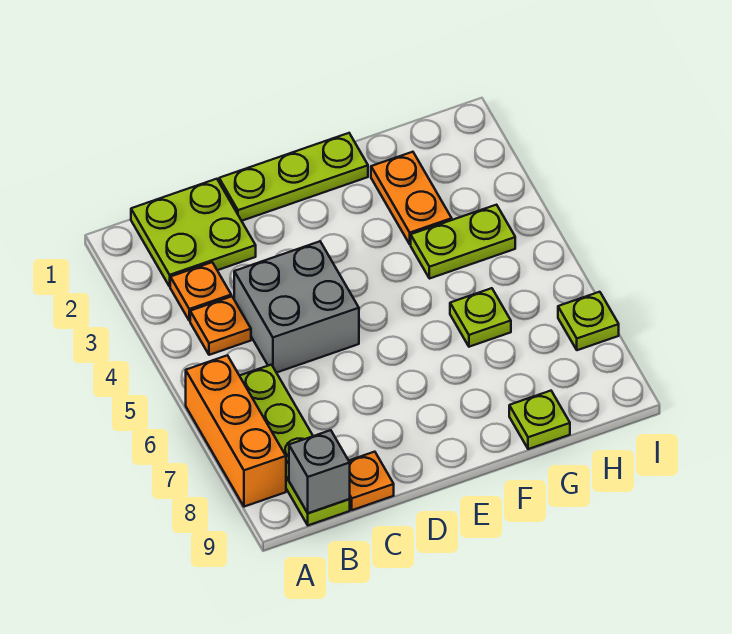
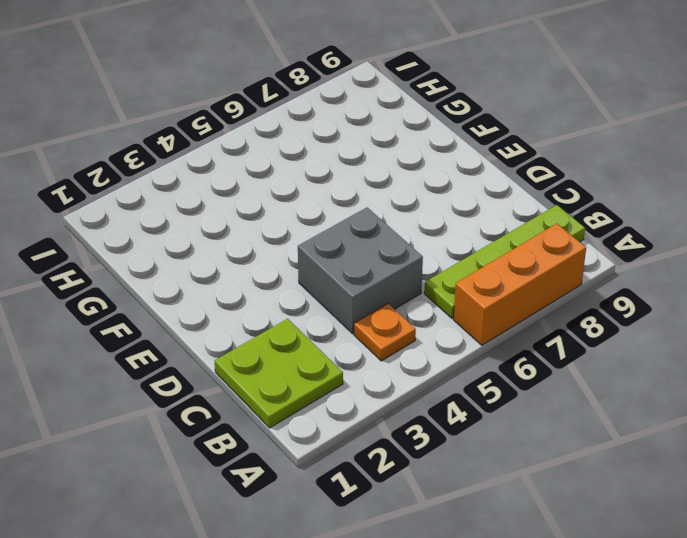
none -> orange 1x1 plate [170,262,231,321]
none -> orange 1x1 plate [349,452,394,510]
none -> lime 1x3 plate [219,133,368,221]

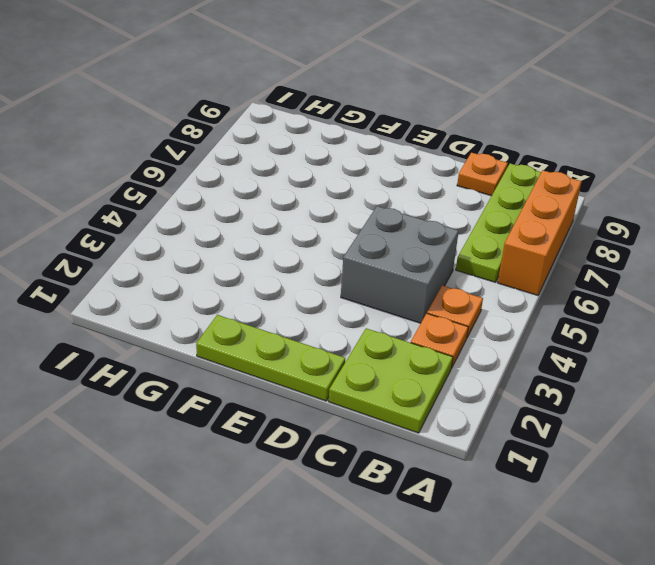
none -> orange 1x2 plate [371,152,452,244]
none -> lime 1x2 plate [411,205,515,279]
none -> lime 1x1 plate [450,288,511,347]

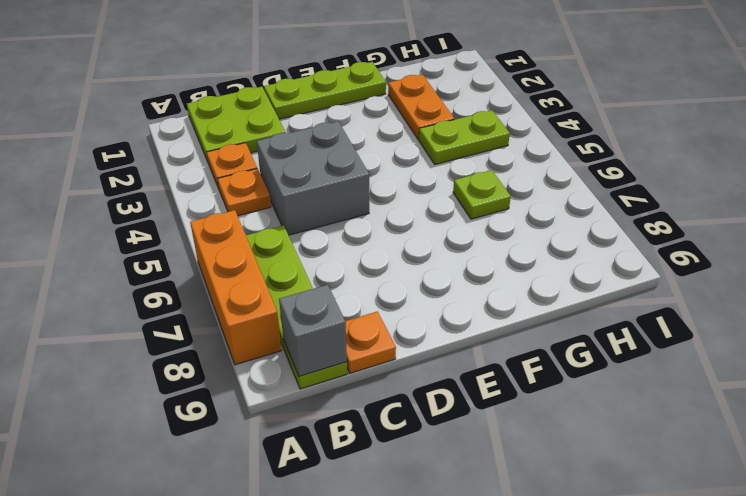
none -> lime 1x1 plate [509,391,570,449]
none -> lime 1x1 plate [558,292,619,350]

